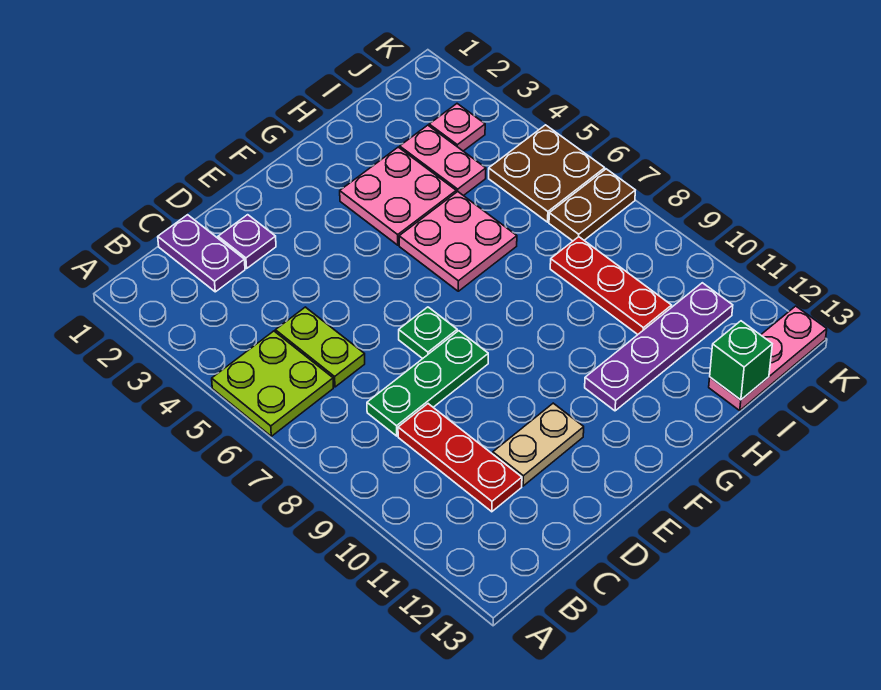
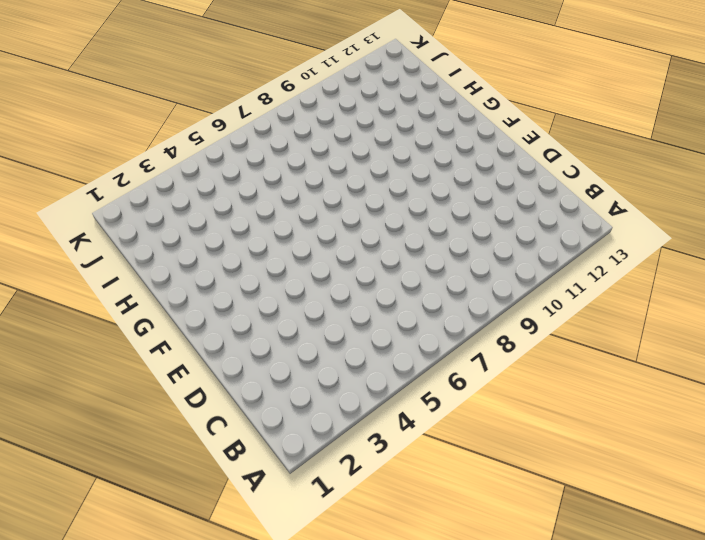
none -> lime 2x2 plate [212,331,333,436]
none -> purple 1x2 plate [158,215,245,292]
none -> lime 1x2 plate [275,307,365,387]

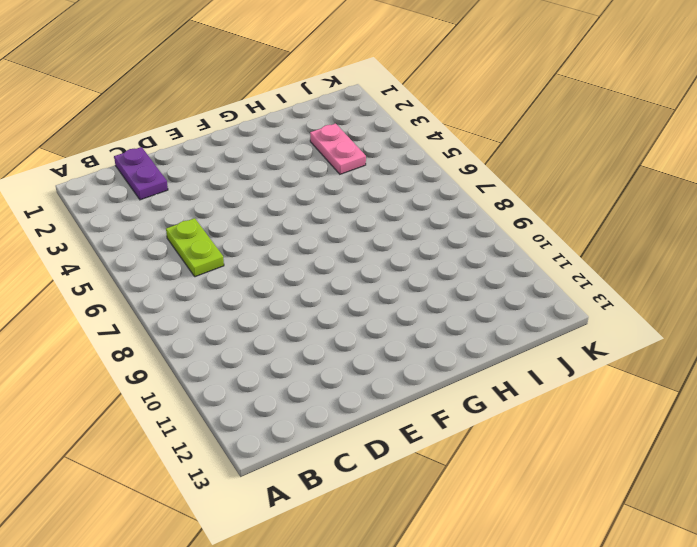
none -> lime 2x2 plate [212,331,333,436]
none -> green 1x3 plate [367,331,488,436]
none -> red 1x3 plate [398,404,522,512]

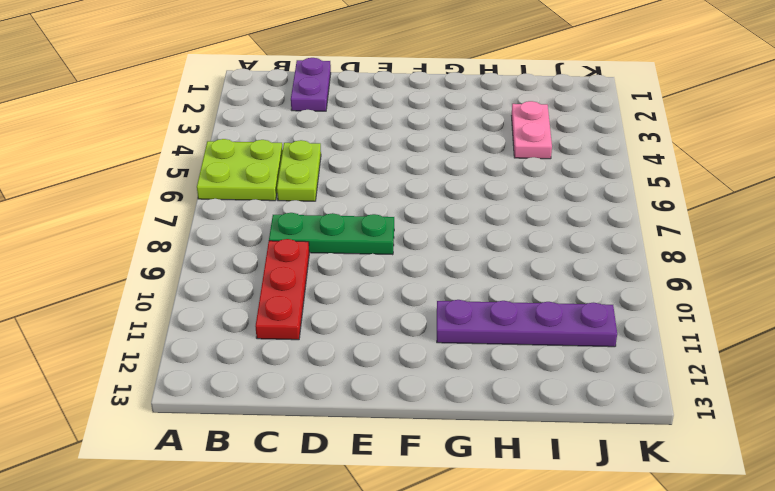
none -> purple 1x1 plate [218,215,276,268]
none -> tan 1x2 plate [493,403,584,486]
none -> green 1x1 plate [399,307,457,359]

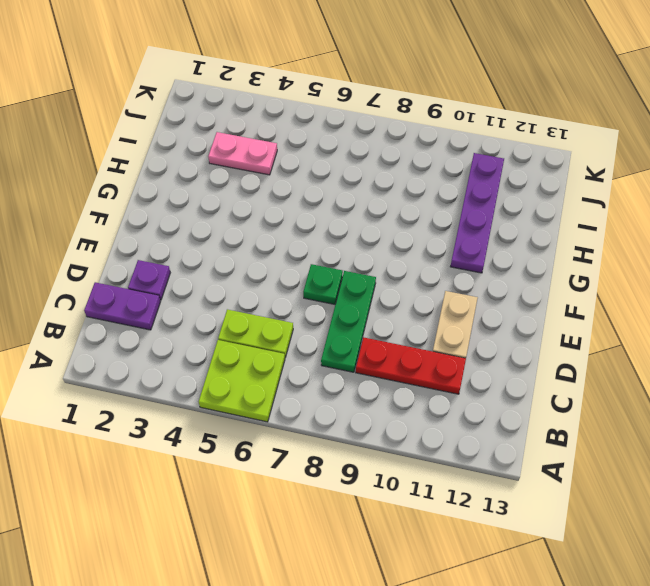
none -> pink 2x2 plate [340,147,456,245]
none -> pink 2x2 plate [399,192,517,291]
none -> red 1x3 plate [550,237,672,334]

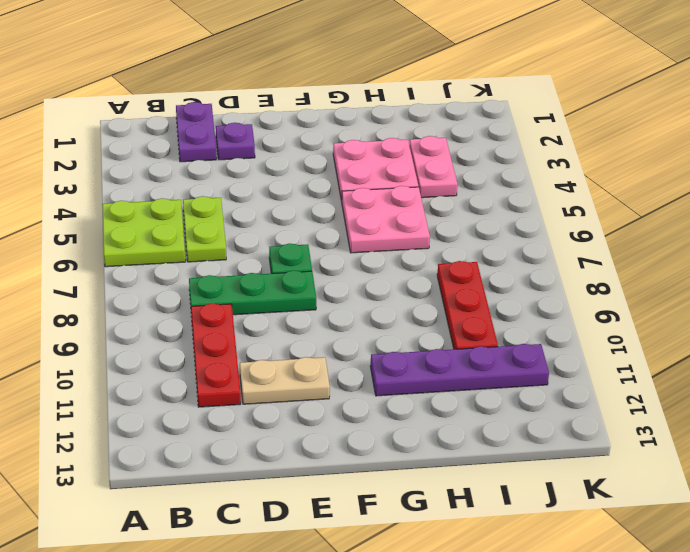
none -> pink 1x3 plate [709,306,827,410]
none -> pink 1x1 plate [429,104,485,151]
none -> brown 2x2 plate [489,125,605,222]

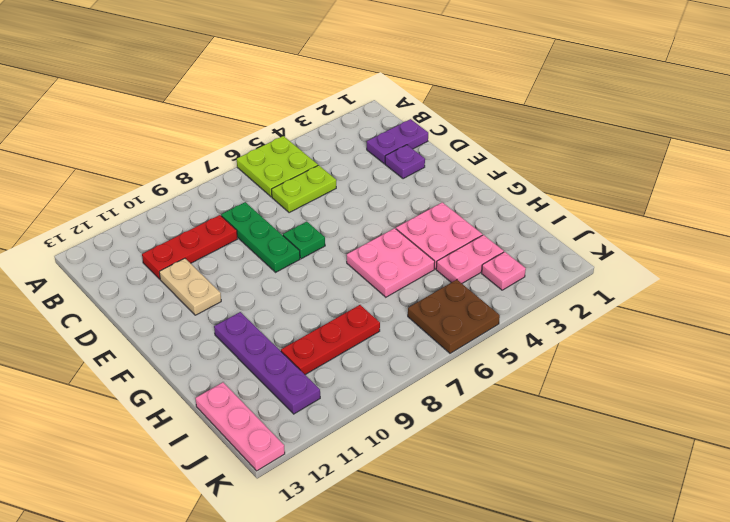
none -> brown 1x2 plate [549,169,635,241]
none -> green 1x1 brick [710,321,772,400]

